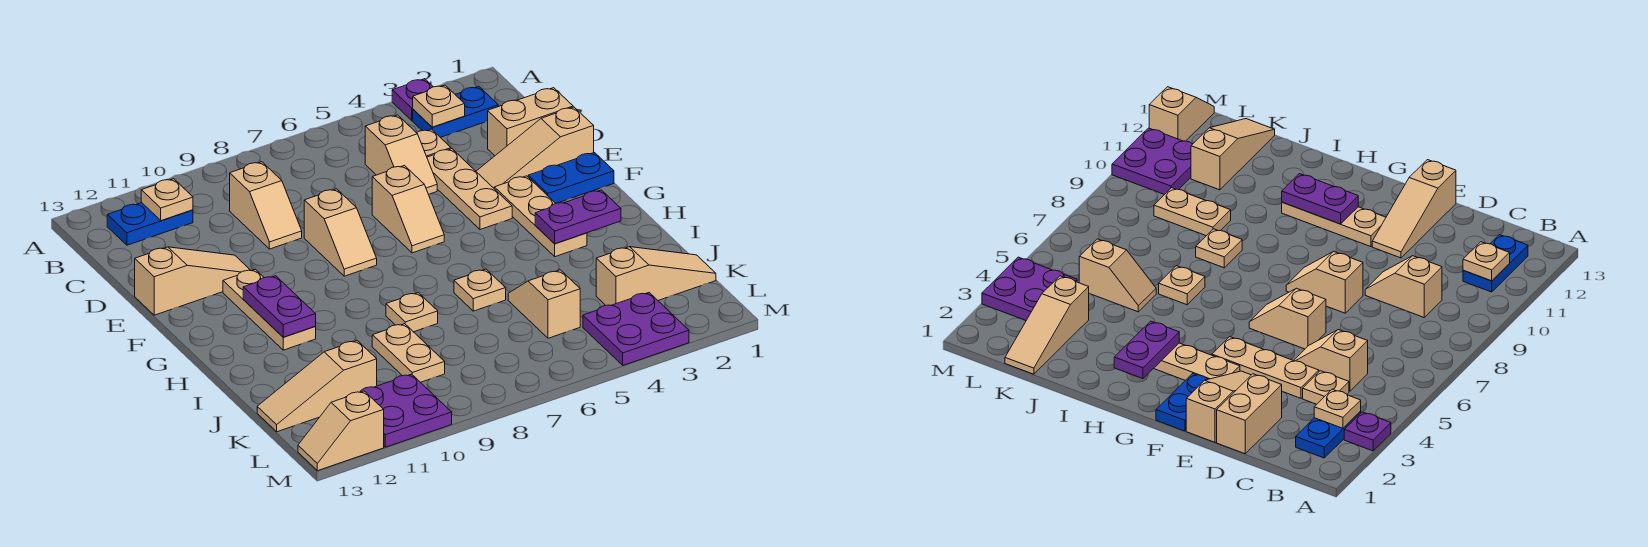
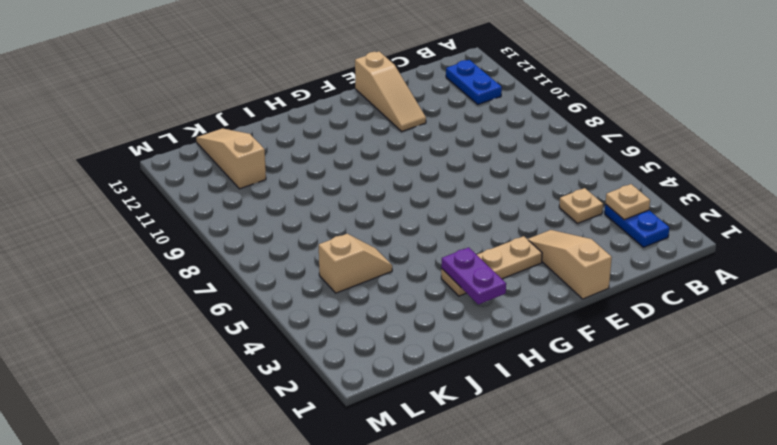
none -> purple 1x1 plate [392,79,433,121]
none -> tan 1x2 slope [365,115,437,194]
none -> tan 1x2 slope [230,162,302,249]

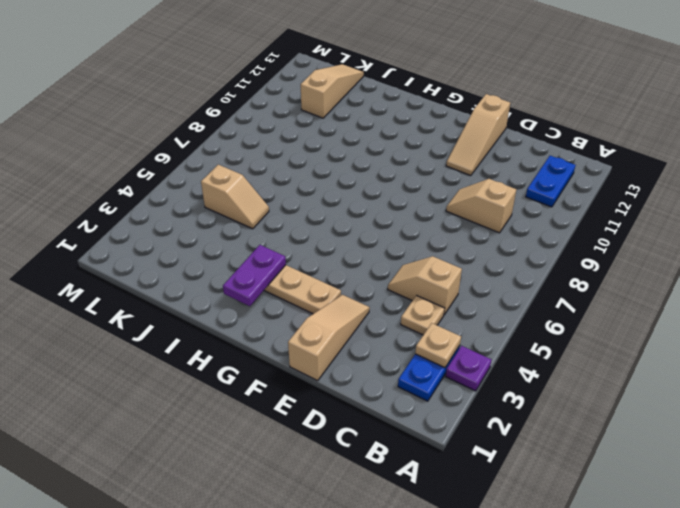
none -> tan 1x2 brick [488,88,573,156]
none -> tan 1x3 plate [427,149,512,229]
none -> tan 1x2 slope [372,166,444,253]

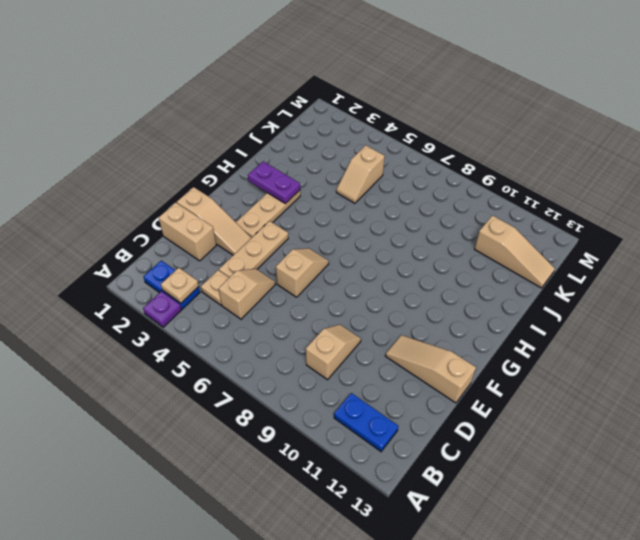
none -> tan 1x2 slope [304,189,377,276]
none -> blue 1x2 plate [528,153,614,203]
none -> tan 1x3 plate [223,269,316,350]

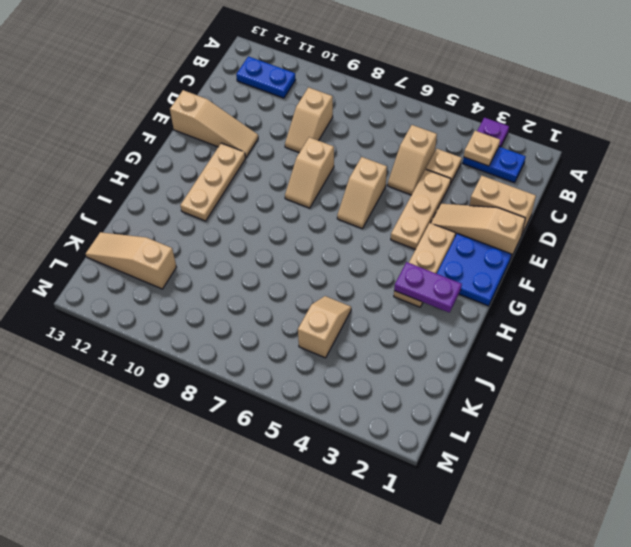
blue 2x2 plate [437,233,512,306] -> blue 1x2 plate [528,153,614,203]
none -> tan 1x1 plate [454,269,506,311]
none -> tan 1x1 plate [386,293,438,332]
none -> tan 1x2 plate [372,324,445,382]

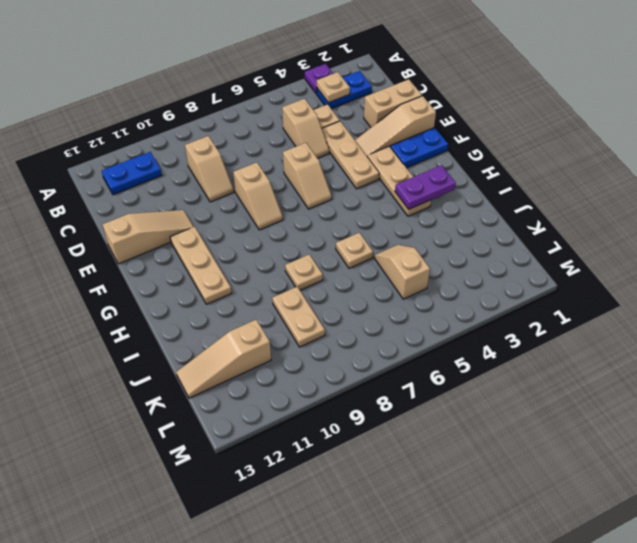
none -> tan 1x3 slope [596,247,716,305]
none -> purple 2x2 plate [583,293,689,365]
none -> purple 2x2 plate [360,374,452,447]

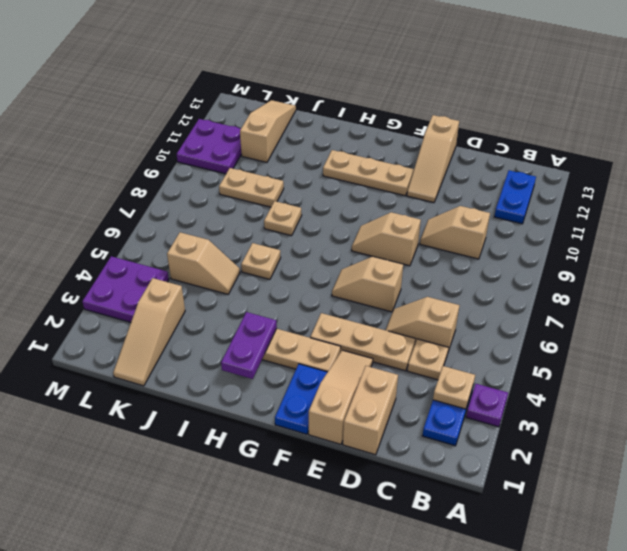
none -> tan 1x2 slope [298,391,384,471]
none -> tan 1x1 plate [141,179,193,221]
none -> purple 1x2 plate [243,276,316,337]

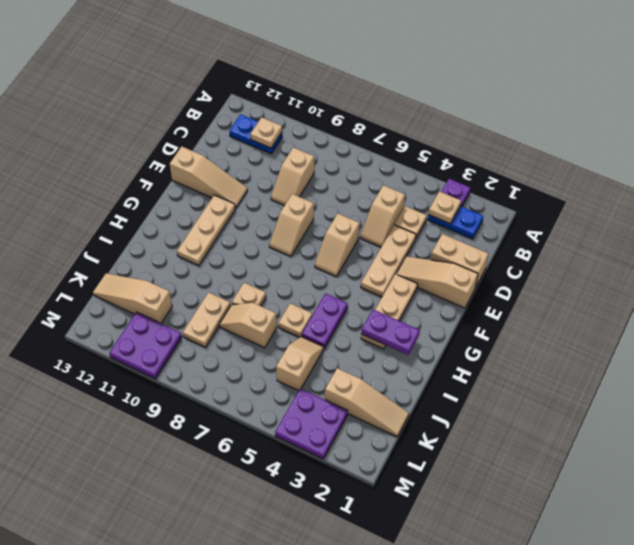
purple 1x2 plate [302,294,348,348] -> purple 1x2 plate moved to [243,276,316,337]
tan 1x2 slope [219,303,277,348] -> tan 1x2 slope moved to [298,391,384,471]
none -> blue 1x2 plate [528,153,614,203]

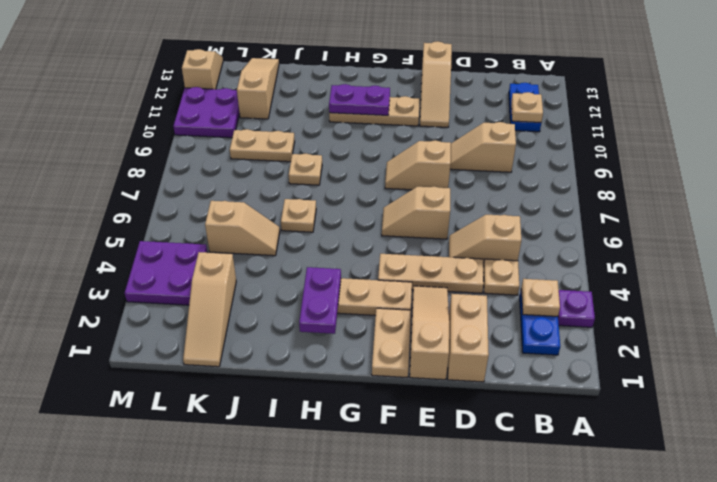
tan 1x2 plate [372,308,411,378] -> blue 1x2 plate [528,153,614,203]

